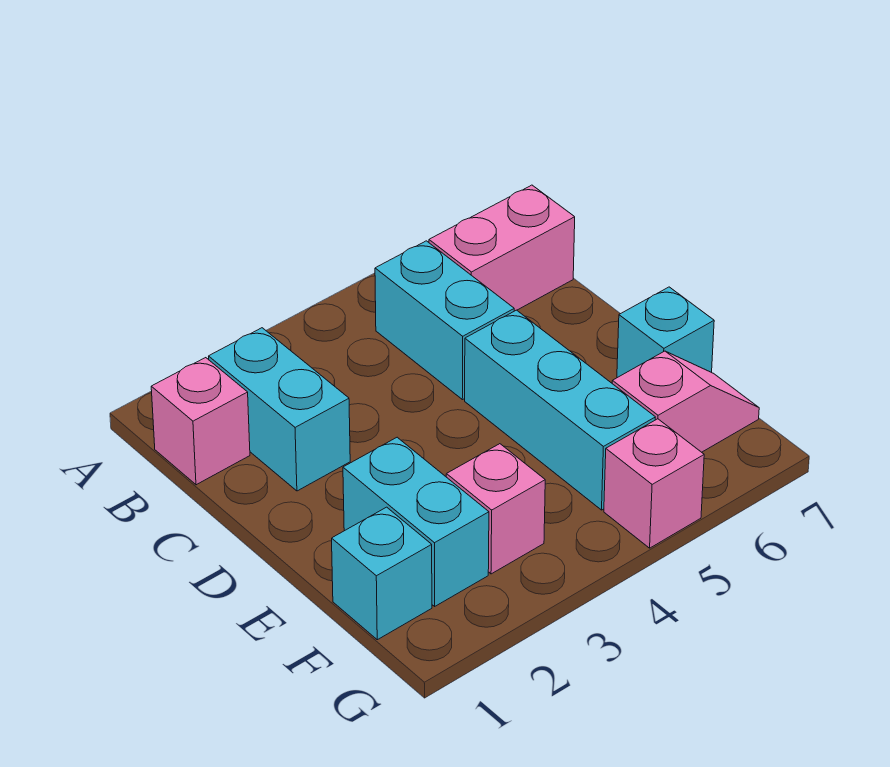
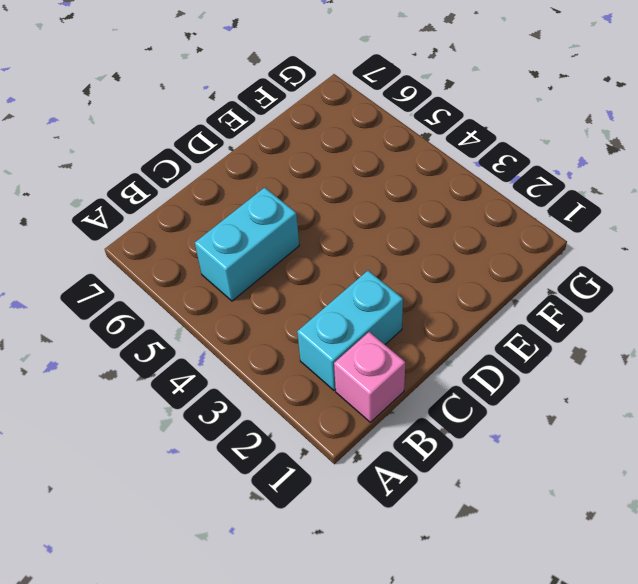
none -> pink 1x2 brick [429,185,575,311]
none -> cyan 1x3 brick [465,310,655,510]

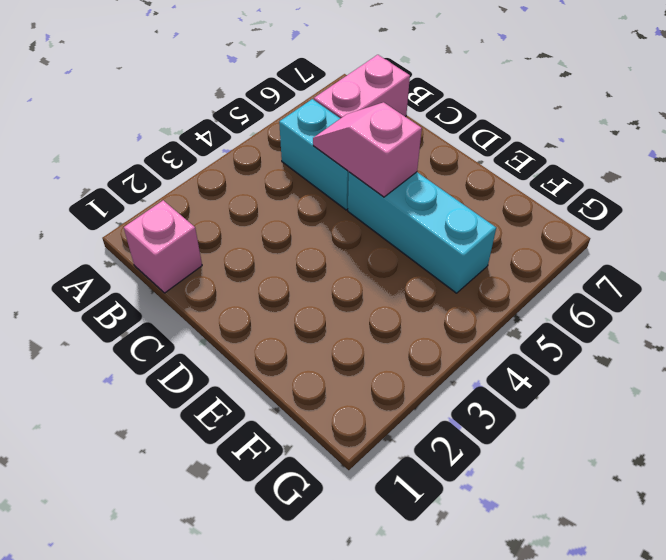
pink 1x2 slope [313,102,422,197] -> pink 1x2 slope turned to [612,351,759,452]
none -> cyan 1x2 brick [209,328,350,491]
none -> cyan 1x2 brick [343,437,489,606]

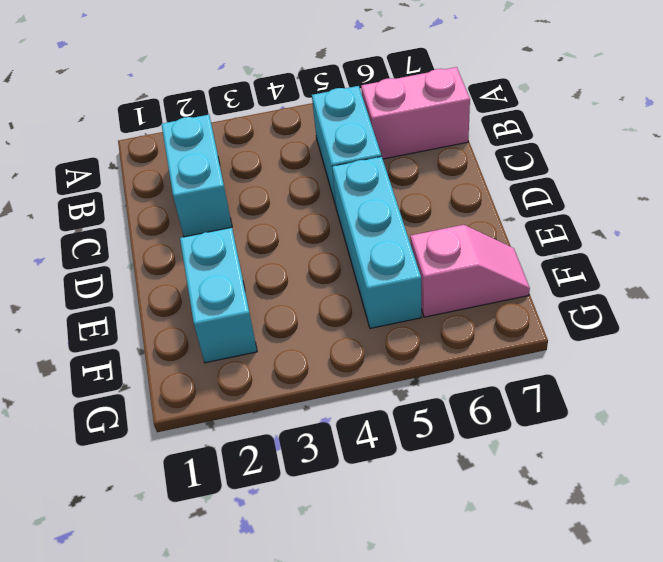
none -> pink 1x1 brick [151,358,250,485]
none -> cyan 1x1 brick [617,287,714,378]

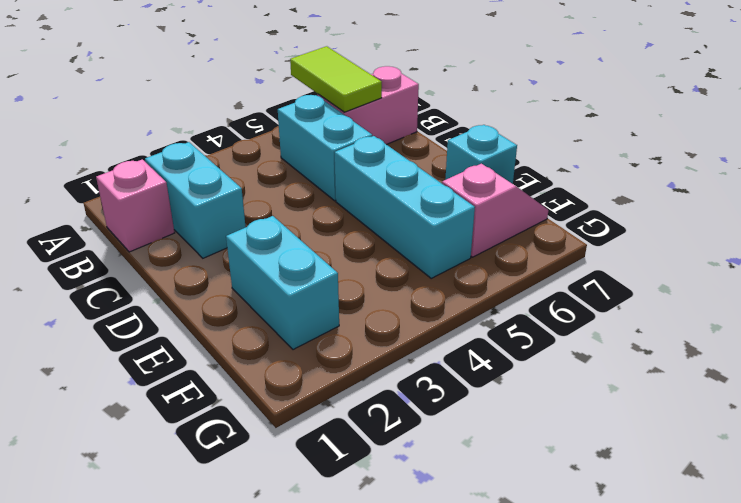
lime 1x2 tile [290,46,382,112] -> none
none -> cyan 1x1 brick [332,507,432,640]
none -> pink 1x1 brick [446,444,545,574]

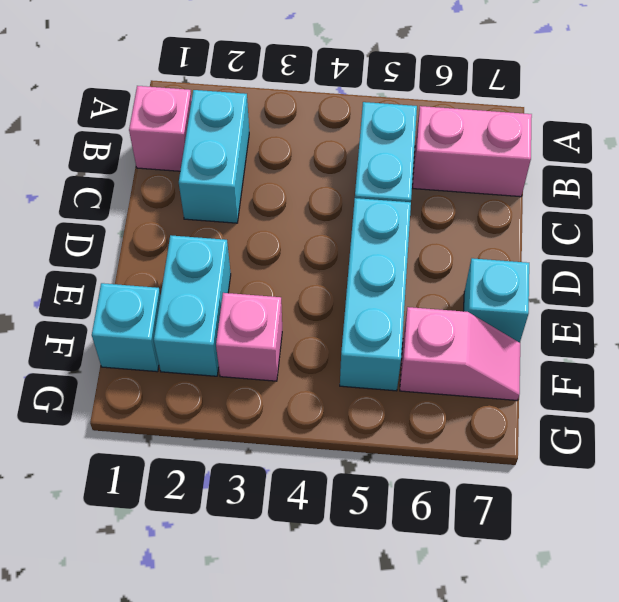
none -> pink 1x1 brick [604,419,704,548]

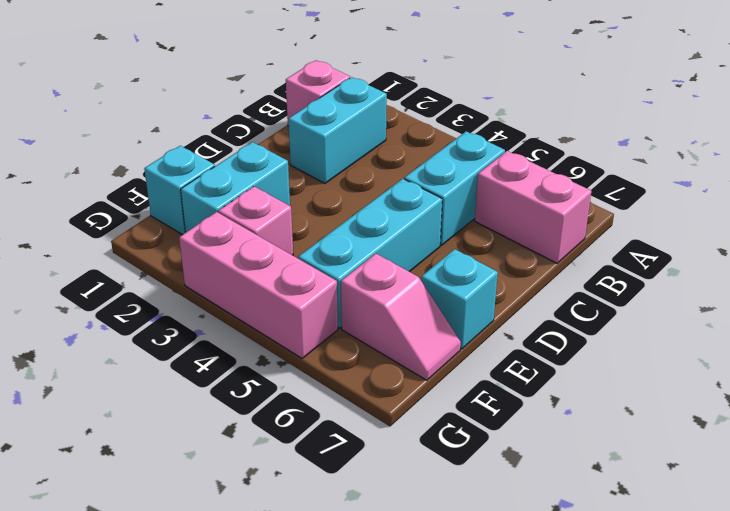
pink 1x3 brick [179,212,338,358] -> pink 1x1 brick [604,419,704,548]

